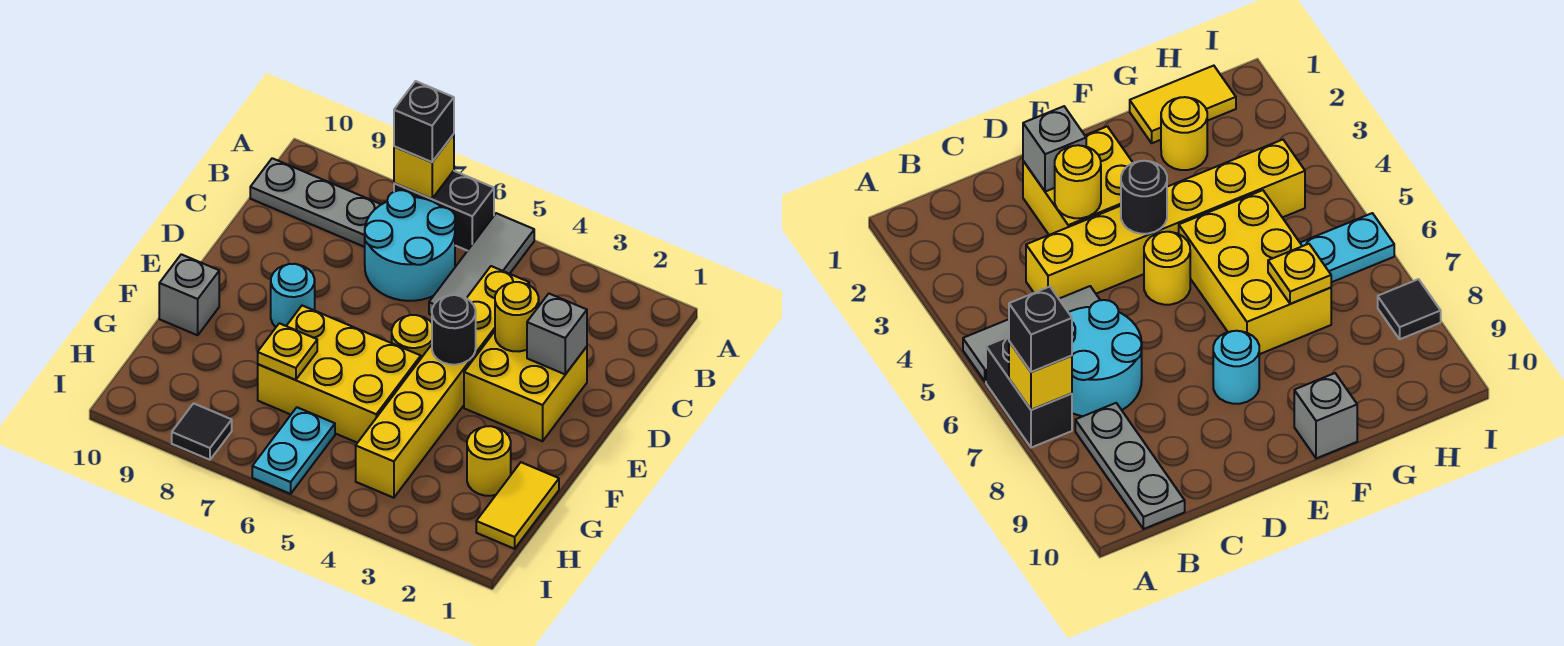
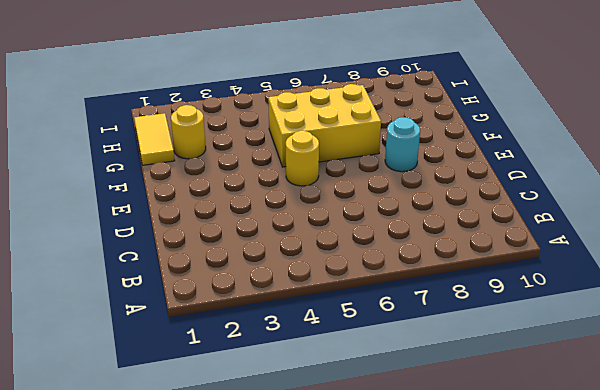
none -> grey 1x3 tile [429,213,534,315]
none -> black 1x2 brick [394,171,494,251]
none -> cyan 2x2 round brick [365,190,455,301]

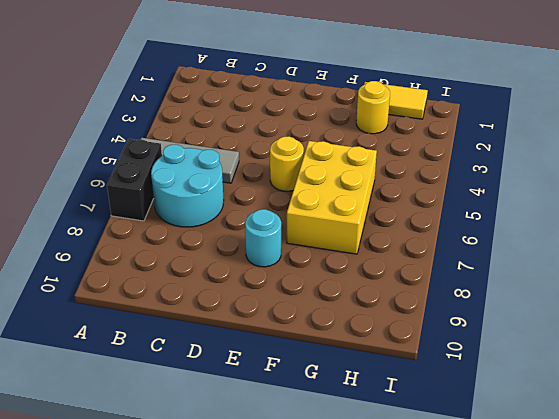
none -> grey 1x3 plate [250,158,381,247]
none -> yellow 1x6 brick [356,266,529,498]
none -> yellow 2x2 brick [464,331,587,441]

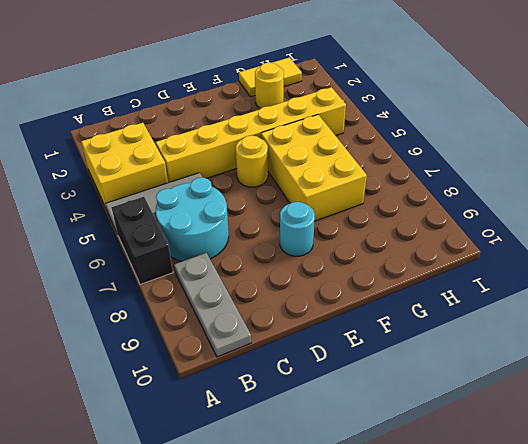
yellow 2x2 brick [81,123,168,210] -> yellow 2x2 brick moved to [464,331,587,441]
none -> grey 1x1 brick [159,254,219,335]
none -> cyan 1x2 plate [252,407,335,494]
none -> black 1x1 tile [172,403,232,460]

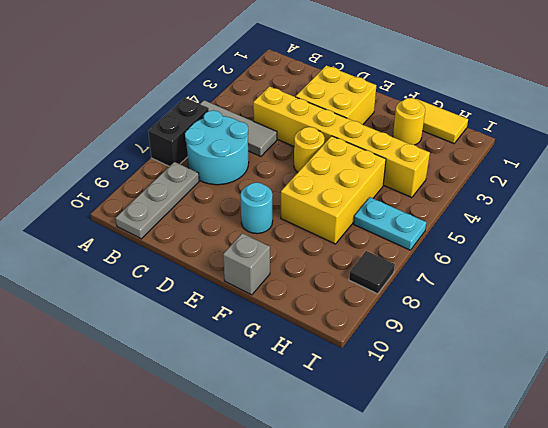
none -> yellow 1x1 brick [394,134,454,199]
none -> grey 1x1 brick [527,294,587,374]
none -> yellow 1x1 round brick [495,282,539,351]

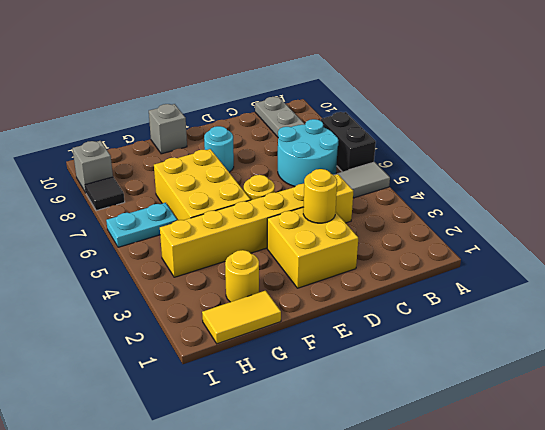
grey 1x1 brick [73,141,113,193] -> grey 1x1 brick moved to [527,294,587,374]
none -> yellow 1x1 brick [394,134,454,199]
none -> black 1x1 round brick [432,295,476,365]
none -> yellow 1x1 plate [258,323,317,380]

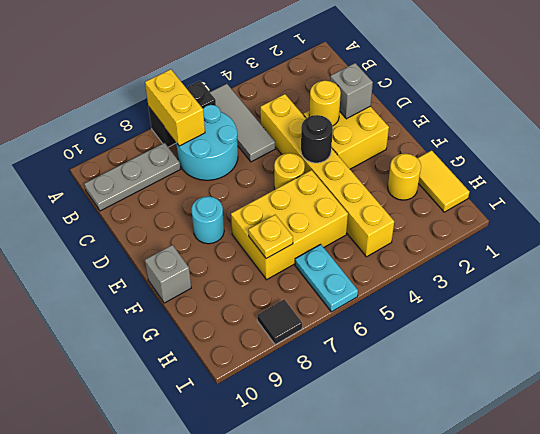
yellow 1x2 brick [145,69,205,146] -> yellow 1x1 brick [394,134,454,199]
none -> black 1x1 brick [394,81,454,162]

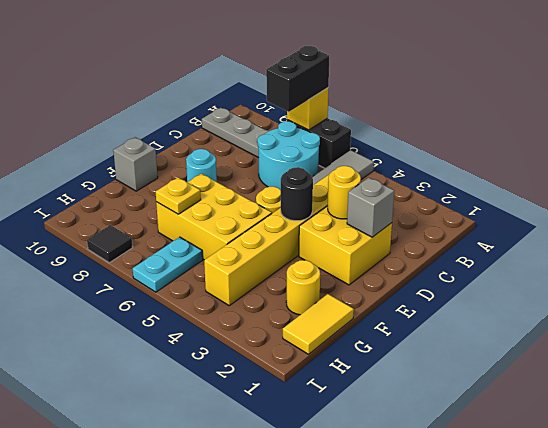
black 1x2 brick [266,46,329,112] -> black 1x1 brick [394,81,454,162]

